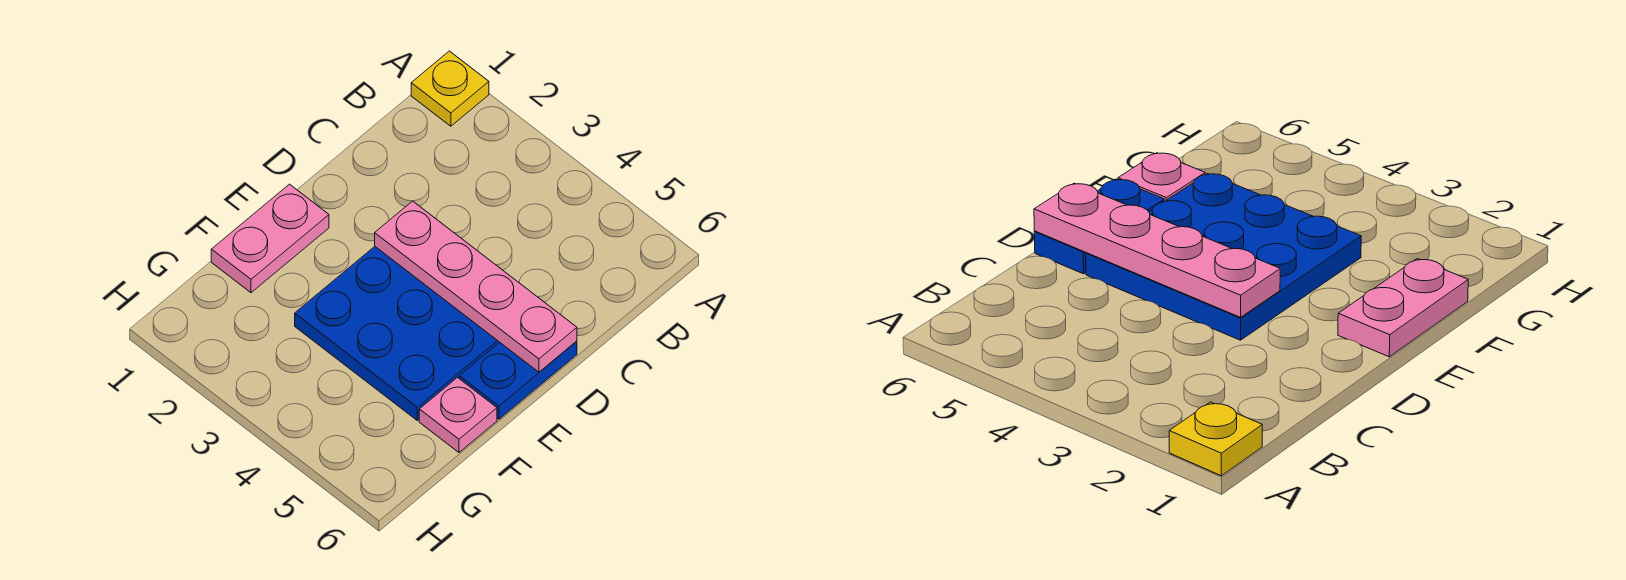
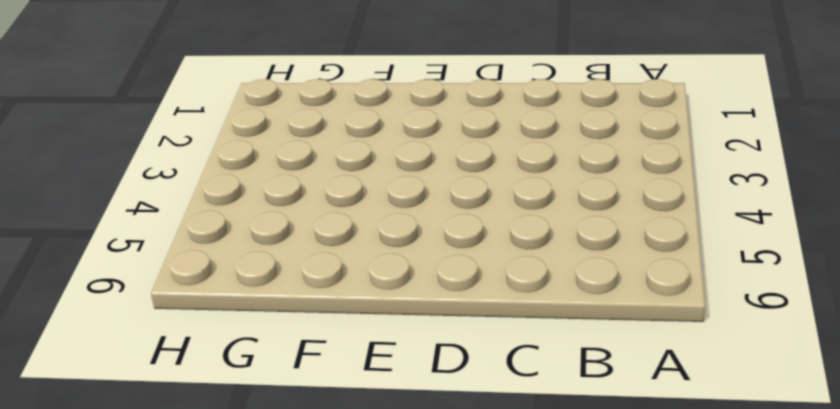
none -> yellow 1x1 plate [411,51,489,126]
none -> blue 3x3 plate [295,247,499,420]

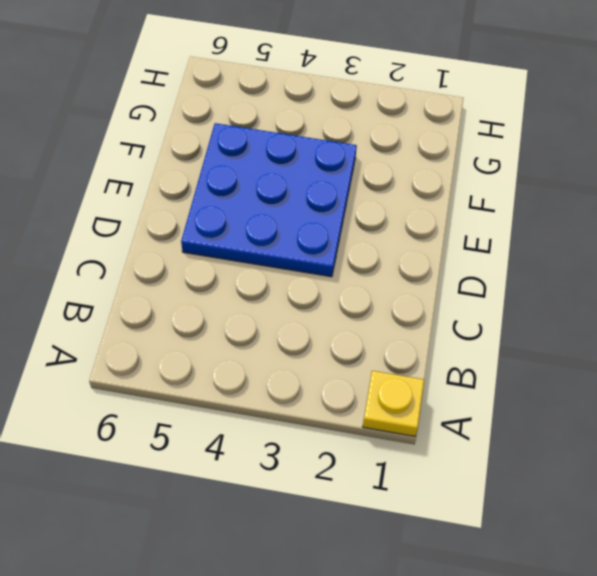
none -> blue 1x2 plate [459,341,577,419]
none -> pink 1x2 plate [211,184,329,293]

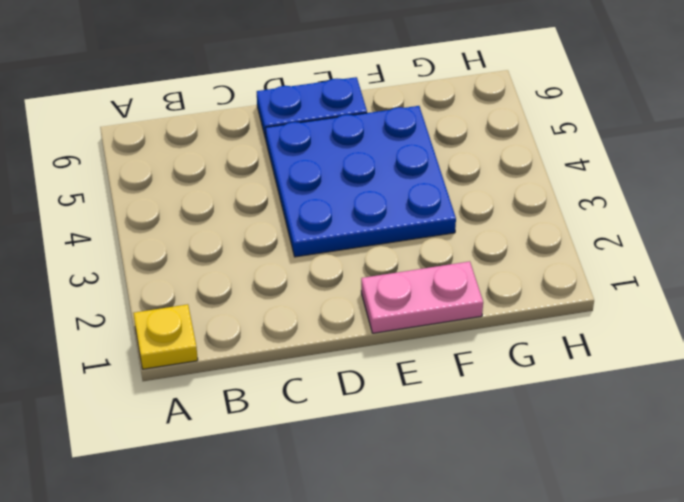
none -> pink 1x1 plate [419,378,497,452]
none -> pink 1x4 plate [375,201,577,372]

